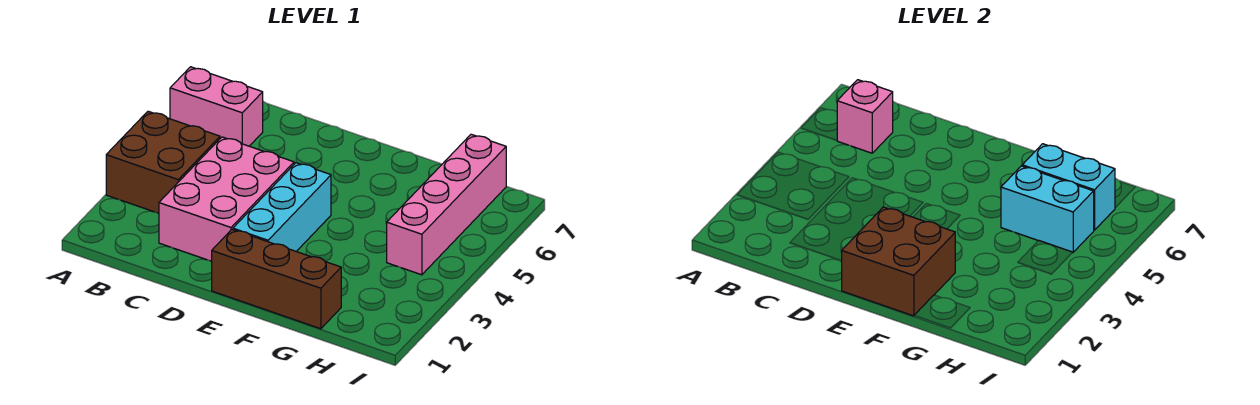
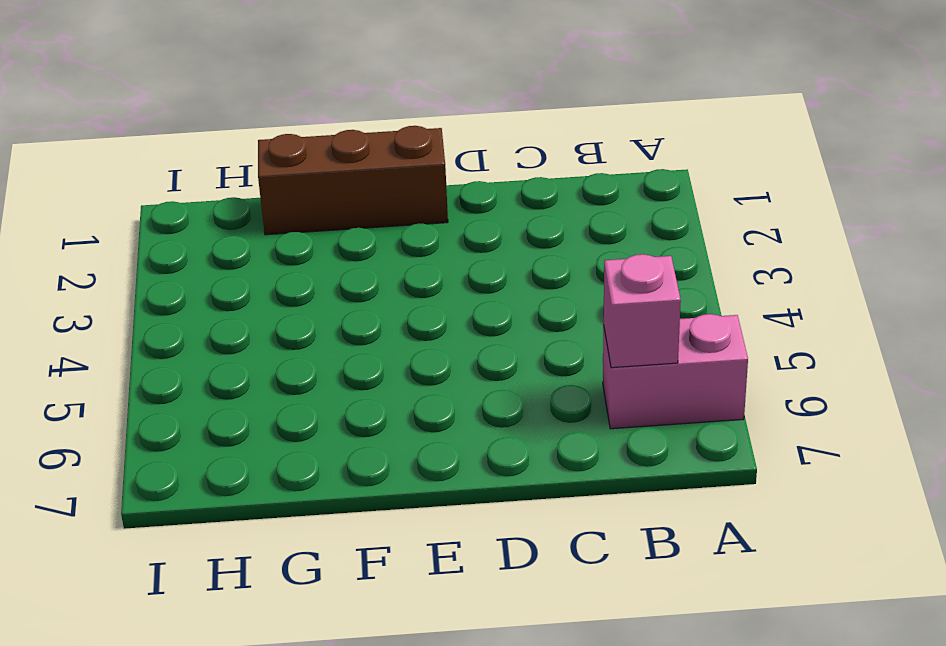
none -> brown 2x2 brick [106,111,220,213]
none -> pink 2x3 brick [159,137,294,261]

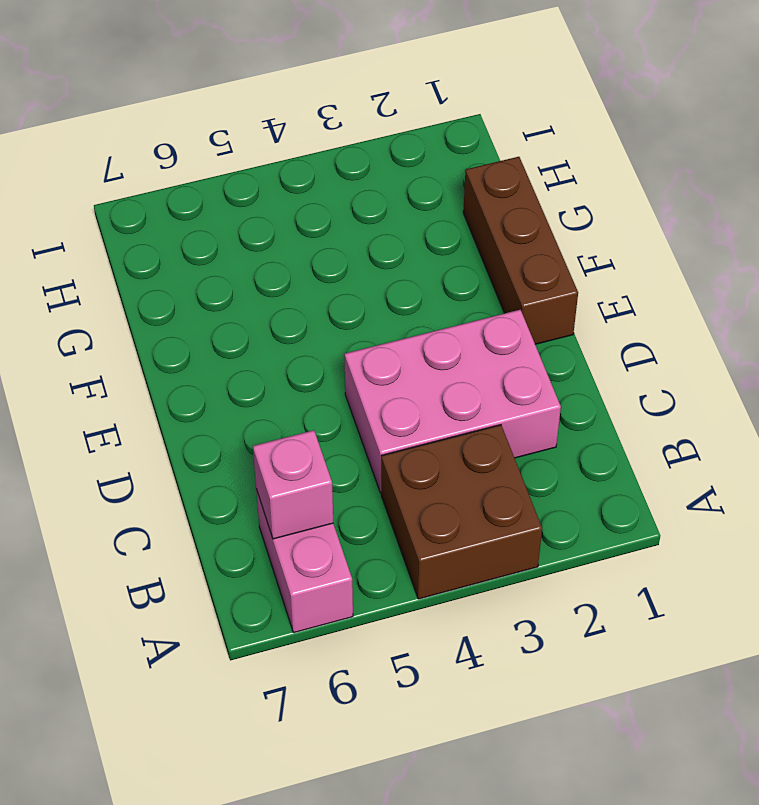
none -> cyan 1x3 brick [233,163,331,251]
none -> pink 1x4 brick [387,134,506,275]

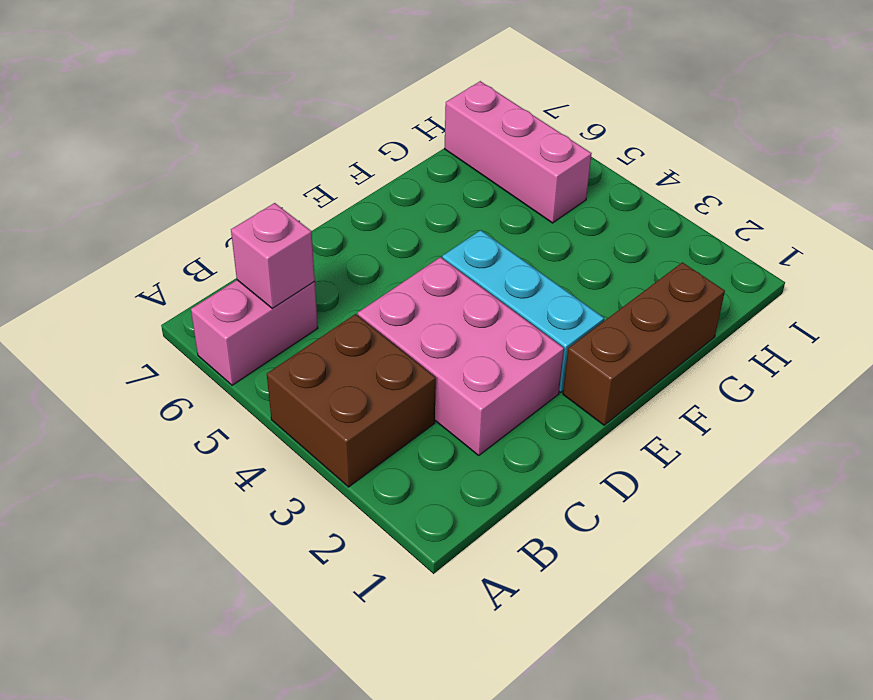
pink 1x3 brick [445,81,592,223] -> pink 1x4 brick [387,134,506,275]
none -> brown 2x2 brick [842,207,955,316]
none -> cyan 1x2 brick [1001,166,1094,252]

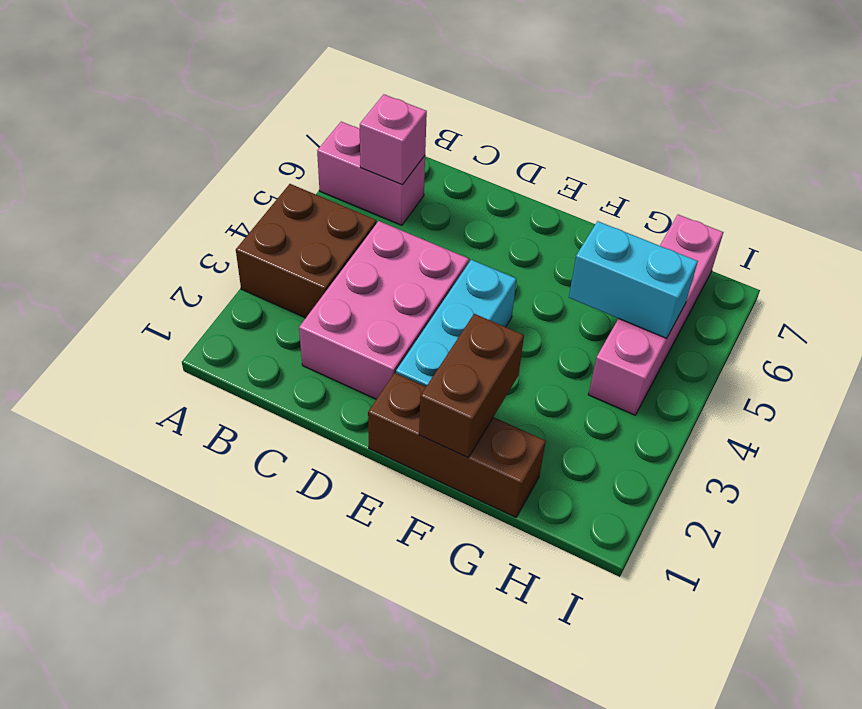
brown 1x2 brick [419,314,524,458] -> brown 2x2 brick [842,207,955,316]
none -> cyan 1x2 brick [1022,144,1115,230]

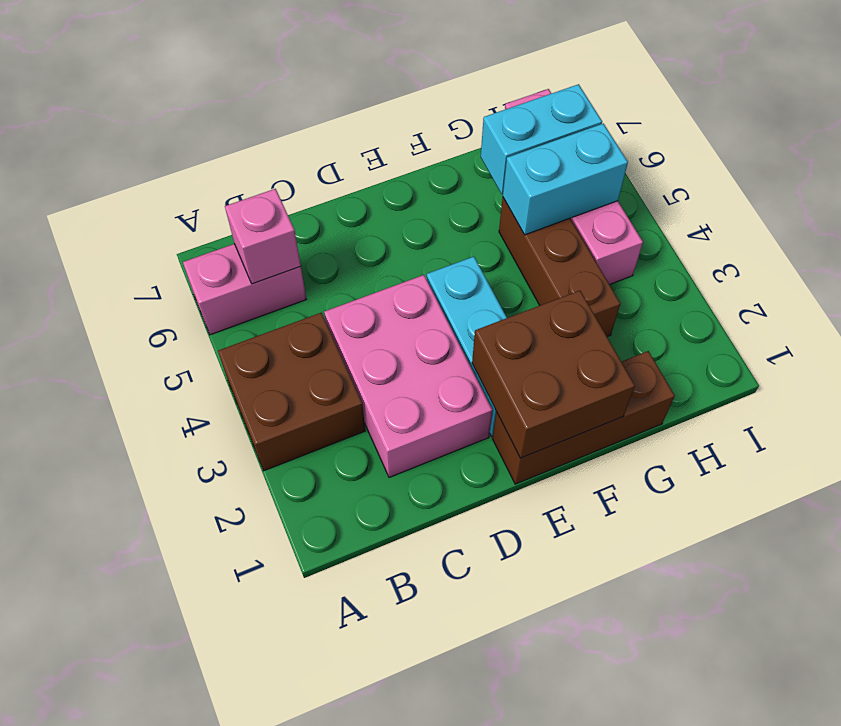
brown 1x3 brick [499,198,620,337] -> none

